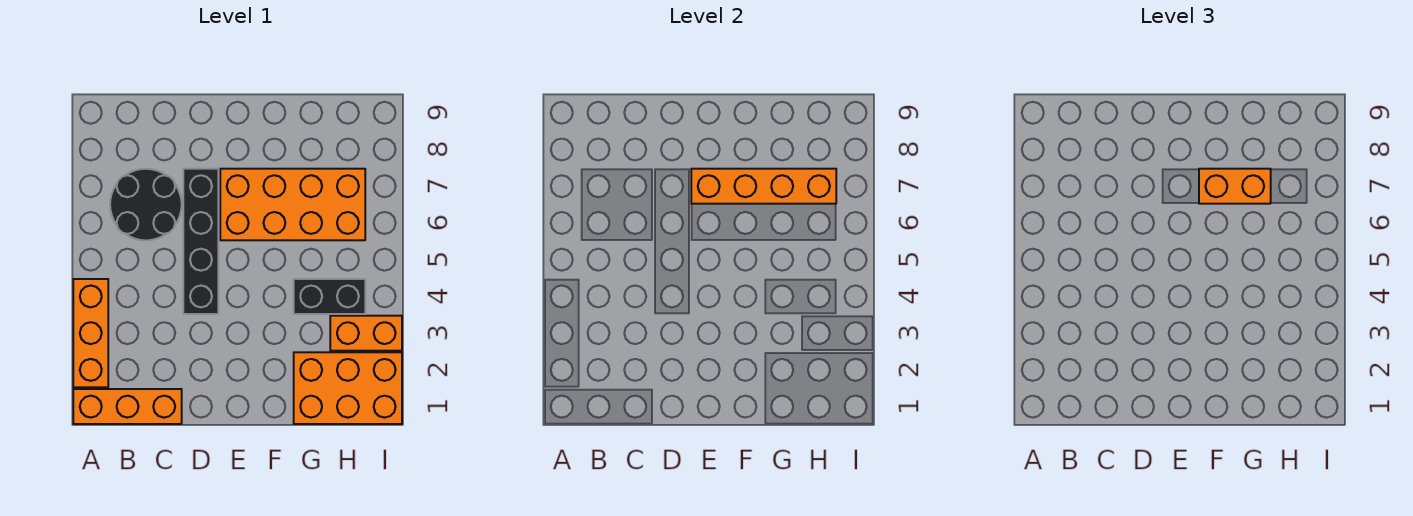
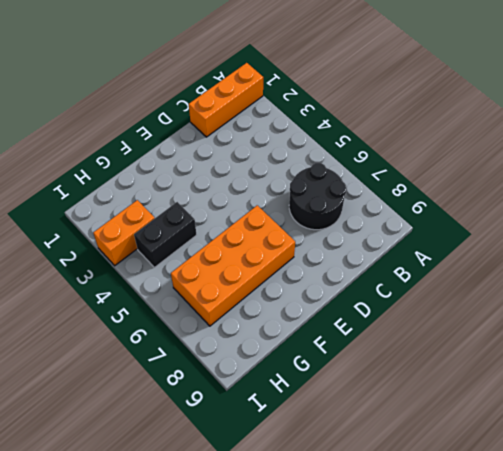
none -> orange 1x3 brick [73,279,108,387]
none -> black 1x4 brick [183,169,218,314]

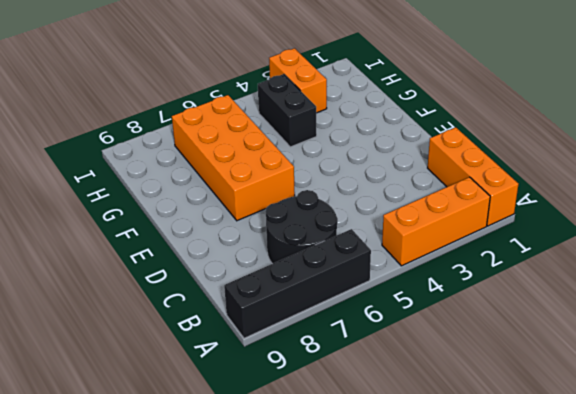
black 1x4 brick [224,229,371,338] -> black 1x4 brick moved to [183,169,218,314]
none -> orange 2x3 brick [294,352,402,424]
none -> orange 1x4 brick [691,169,836,204]

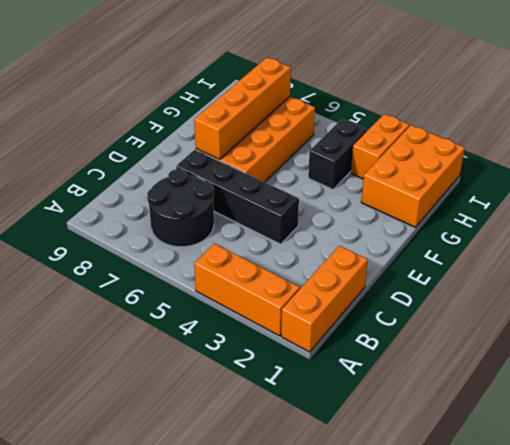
none -> orange 1x2 brick [1199,169,1271,204]

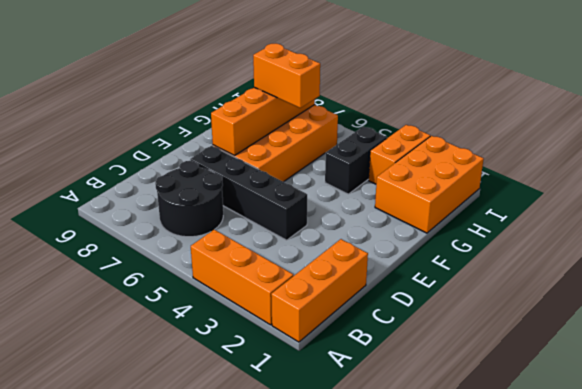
orange 1x2 brick [253,43,320,108] -> orange 1x2 brick turned to [1199,169,1271,204]

